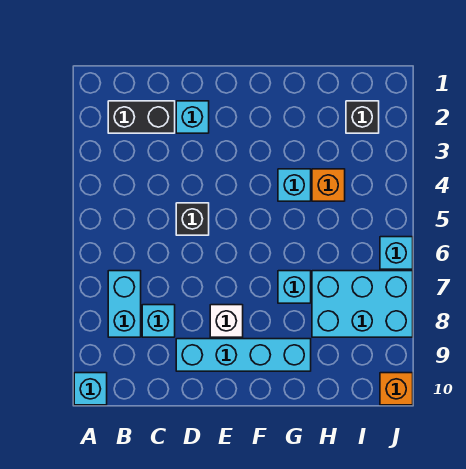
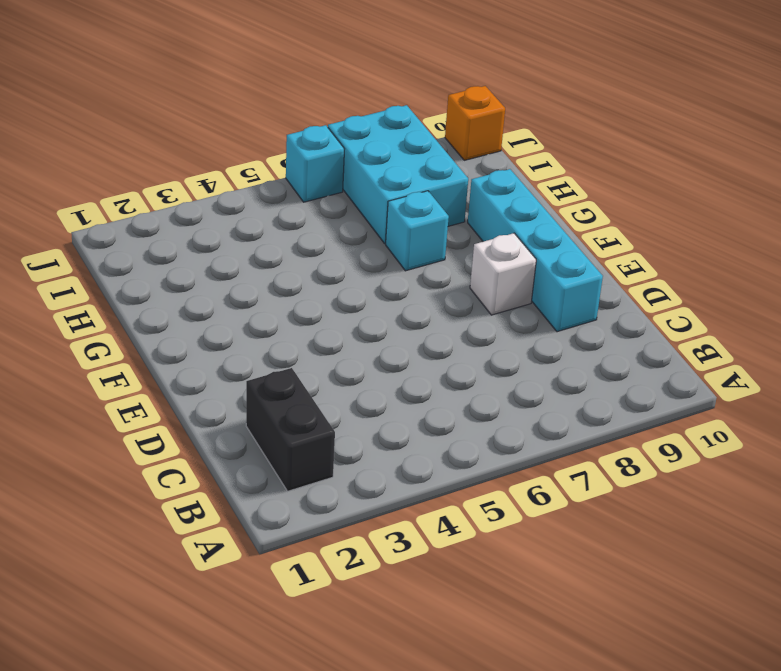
none -> cyan 1x1 brick [74,373,107,405]
none -> cyan 1x2 brick [108,271,141,337]
none -> cyan 1x1 brick [142,305,175,337]

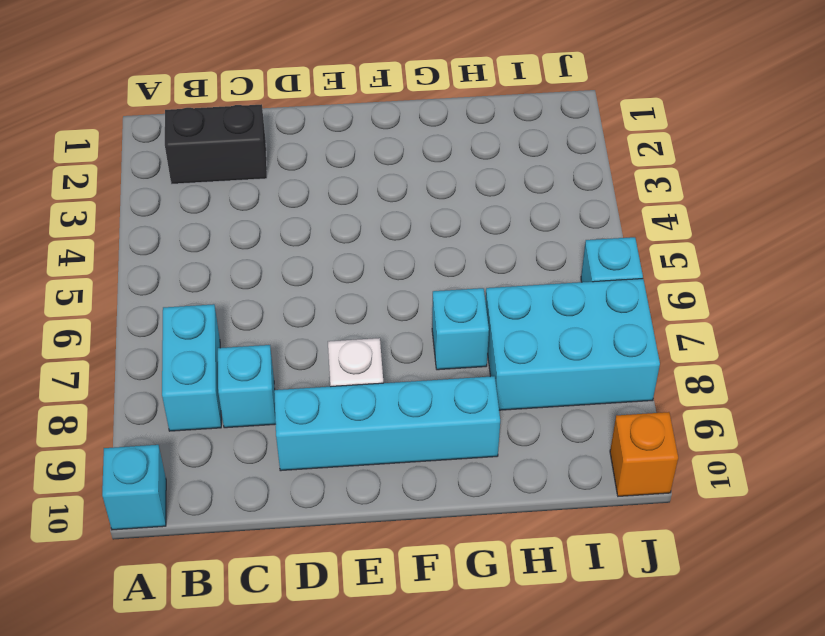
none -> cyan 1x1 brick [176,101,209,133]
none -> black 1x1 brick [176,203,209,235]
none -> cyan 1x1 brick [278,169,311,201]

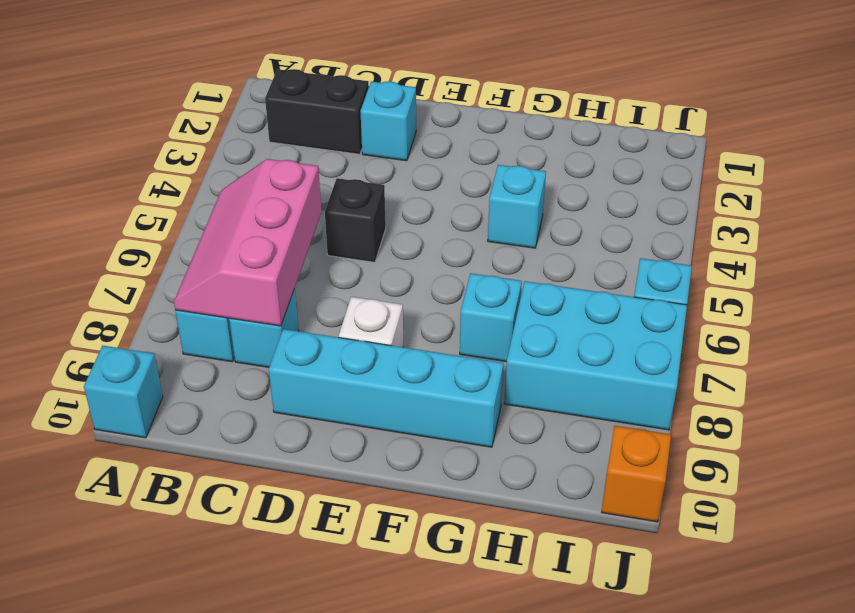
pink 2x3 slope [174,159,322,326] -> none
none -> orange 1x1 brick [312,169,345,201]
none -> black 1x1 brick [346,101,379,133]

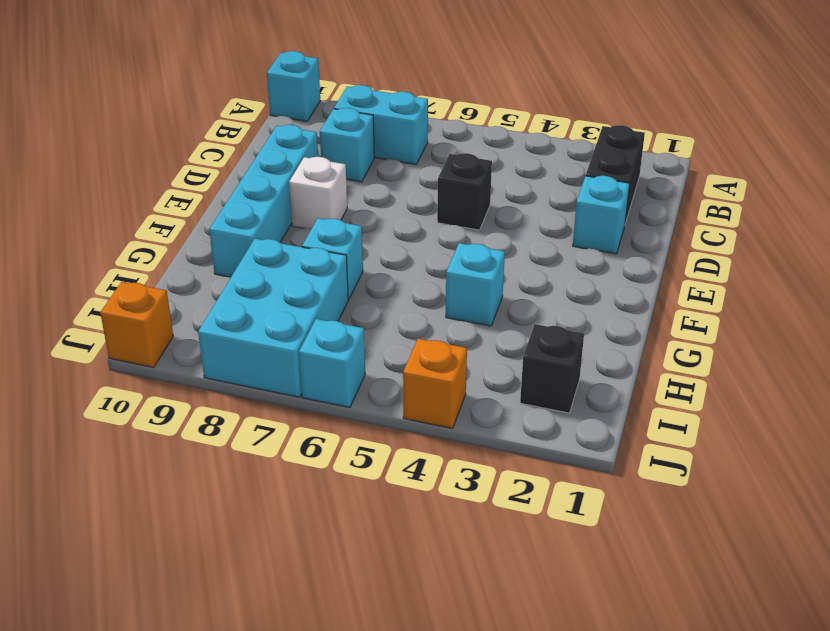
orange 1x1 brick [403,339,467,429] -> orange 1x1 brick moved to [312,169,345,201]

